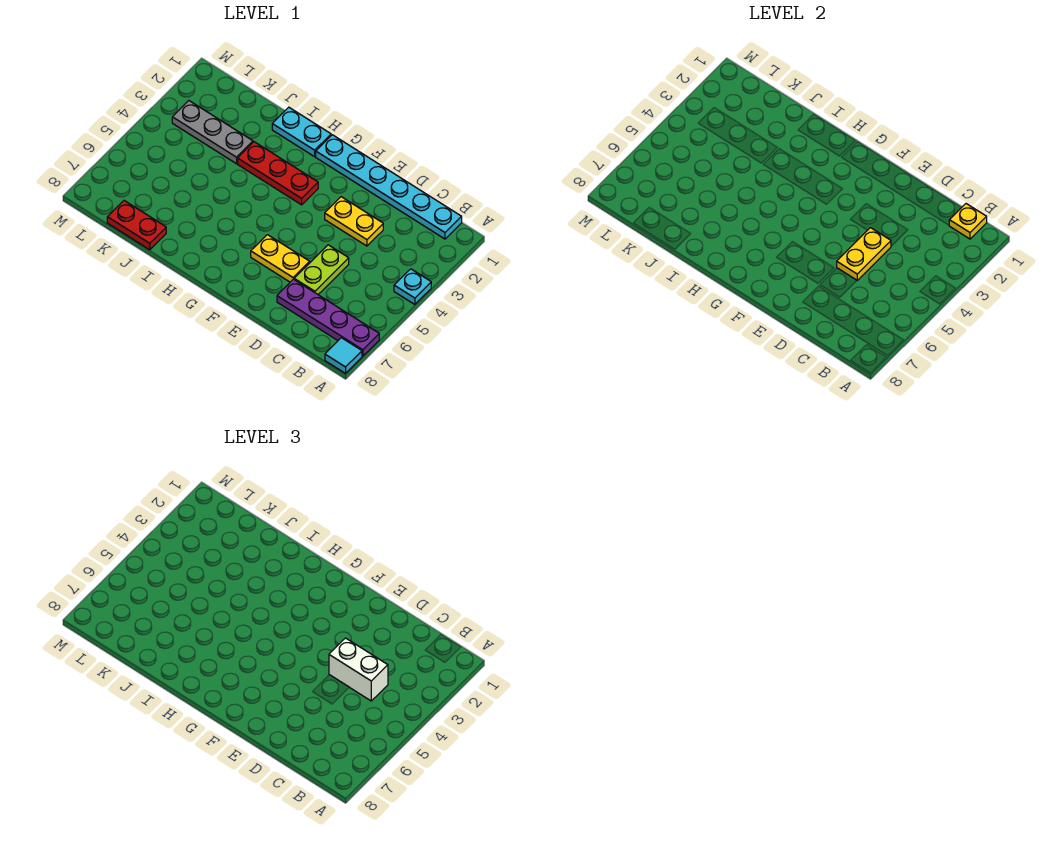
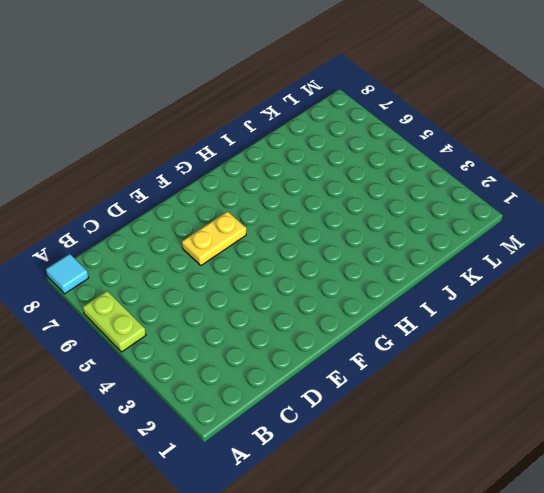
lime 1x2 plate [83,291,146,352] -> lime 1x2 plate moved to [294,245,349,294]
none -> cyan 1x1 plate [394,269,431,305]
none -> purple 1x4 plate [277,279,379,356]
none -> cyan 1x6 plate [316,135,462,239]

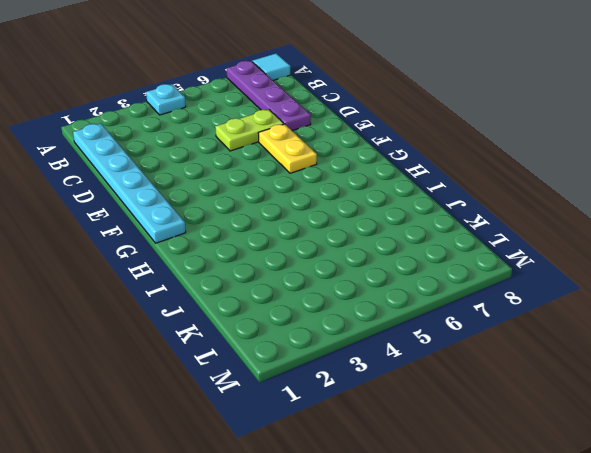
none -> yellow 1x2 plate [325,197,383,246]
none -> red 1x3 plate [238,142,318,205]
none -> cyan 1x2 plate [272,107,331,157]

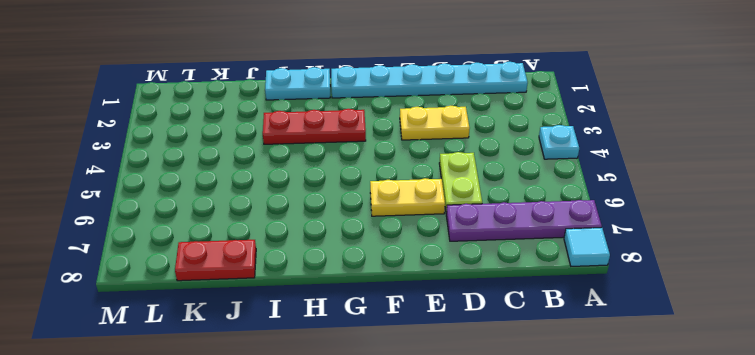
none -> grey 1x3 plate [172,101,253,164]
none -> yellow 1x1 plate [949,204,987,239]
none -> yellow 1x2 plate [837,228,891,280]

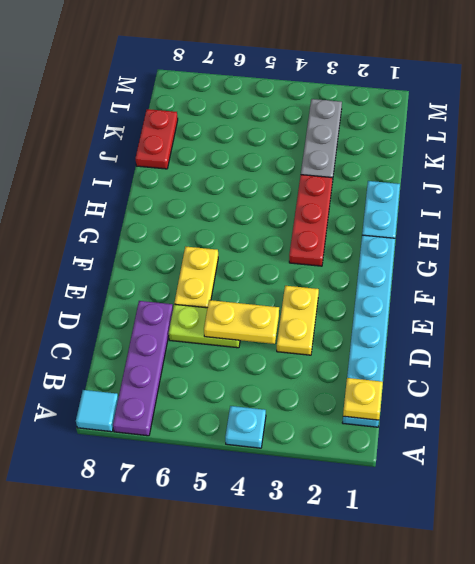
none -> white 1x2 brick [329,638,388,701]

